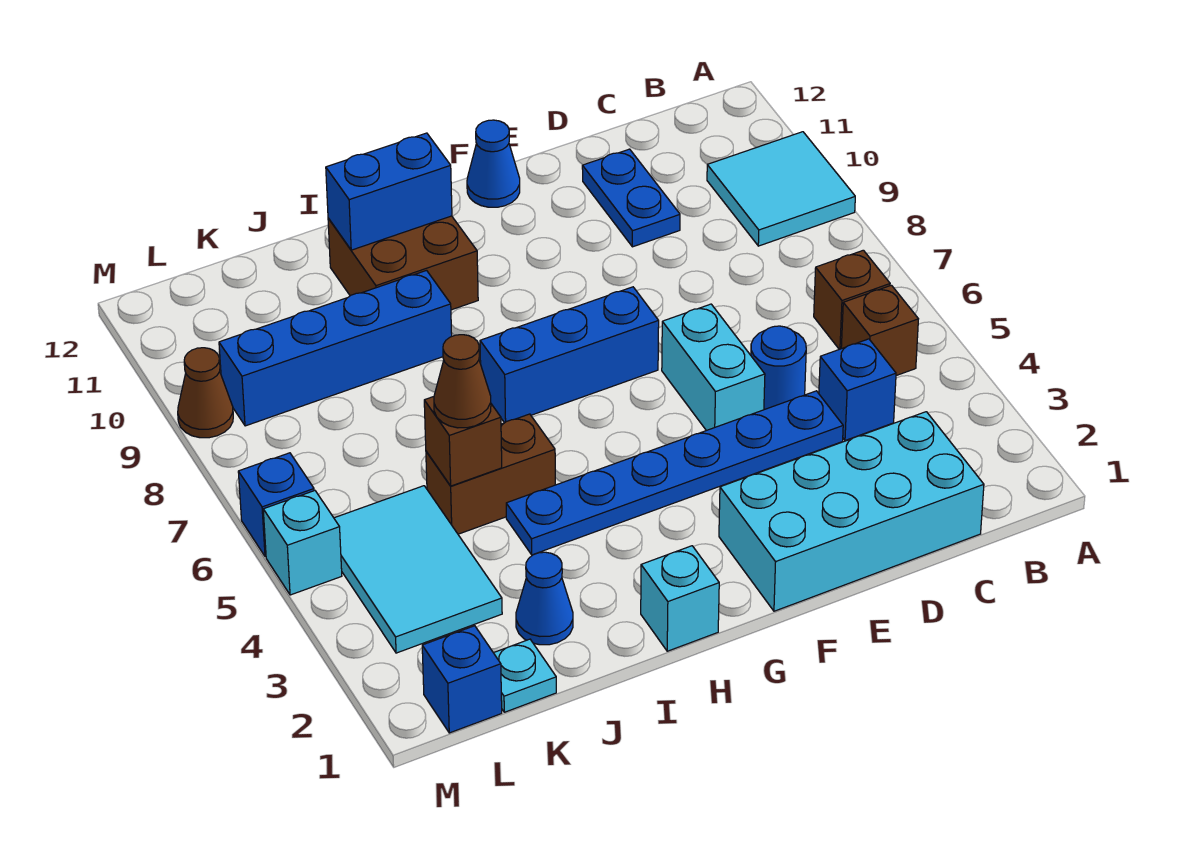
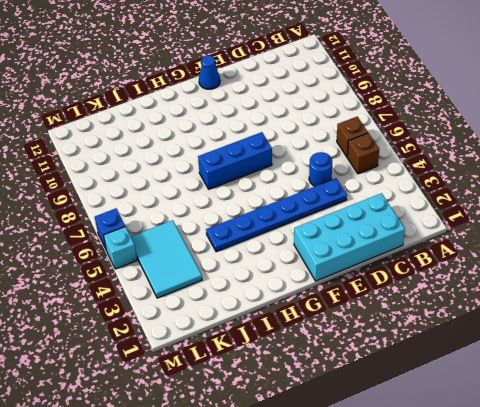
none -> cyan 2x2 tile [707,132,855,246]
none -> blue 1x1 brick [819,339,896,440]
none -> blue 1x2 plate [582,149,680,247]

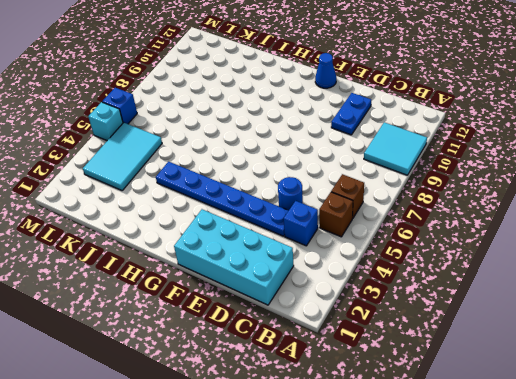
none -> cyan 1x2 brick [662,304,765,431]
none -> blue 1x3 brick [480,287,659,423]
none -> cyan 1x1 brick [641,546,719,651]

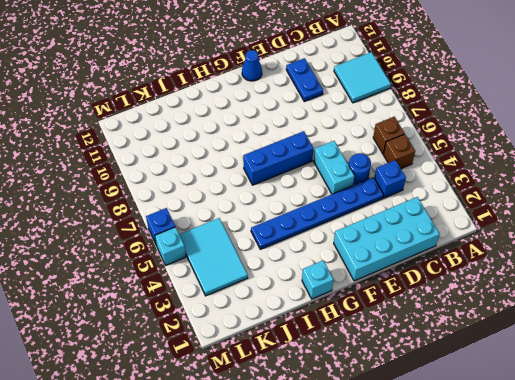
none -> brown 2x2 brick [328,216,478,310]
none -> brown 1x2 brick [426,414,555,534]
none -> blue 1x4 brick [219,271,452,426]

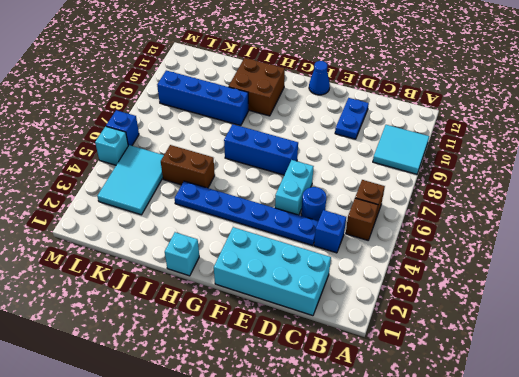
none -> blue 1x1 cone [516,552,573,645]
none -> cyan 1x1 plate [494,639,556,712]
none -> blue 1x1 brick [422,626,502,733]

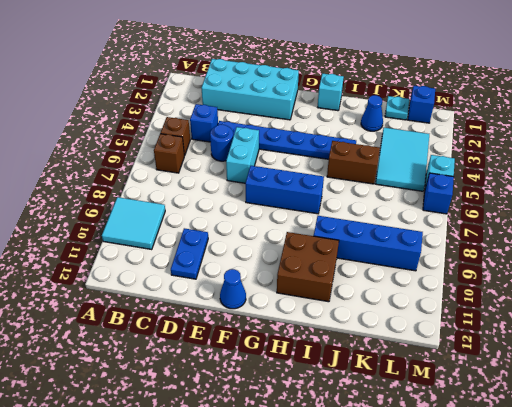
none -> brown 1x1 cone [178,348,233,438]
none -> blue 1x2 brick [326,133,452,250]
none -> brown 1x1 brick [424,397,502,486]

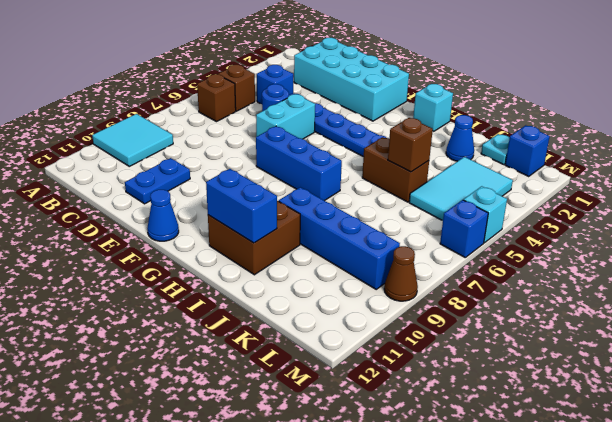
none -> brown 1x1 cone [434,335,491,428]

